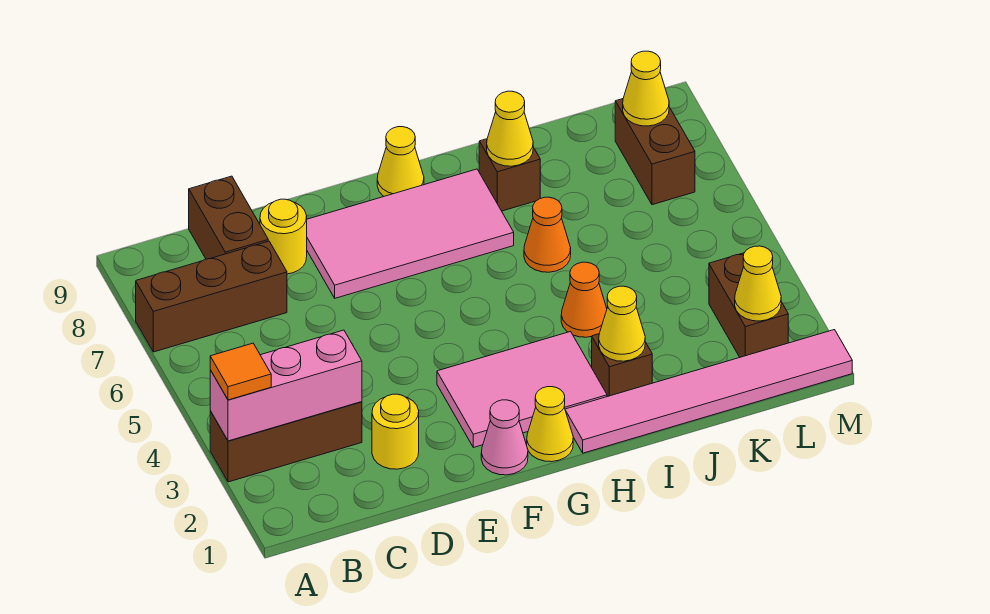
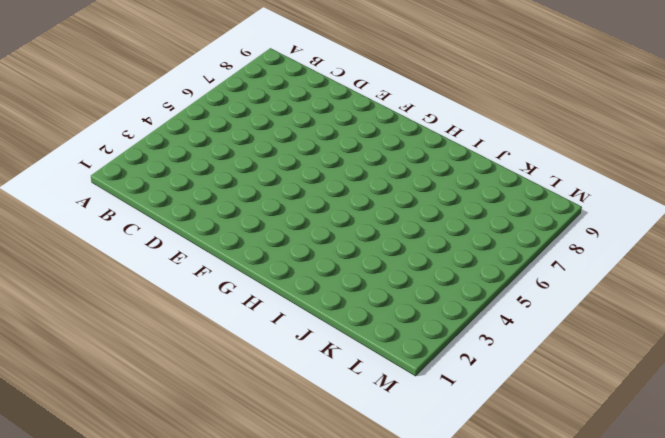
none -> brown 1x3 brick [210,402,362,482]
none -> brown 1x3 brick [136,241,287,352]
none -> brown 1x2 brick [189,176,268,259]

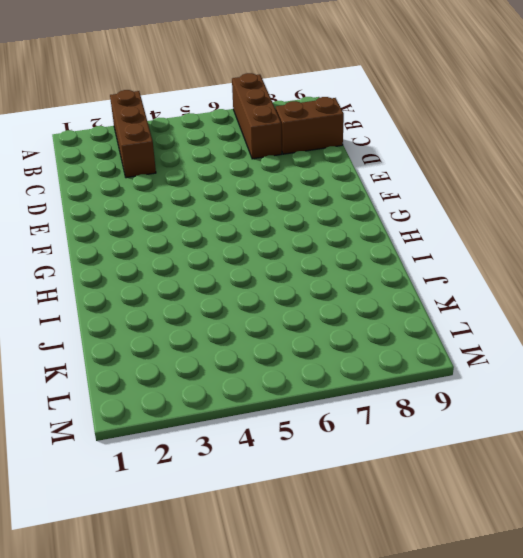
none -> yellow 1x1 round brick [372,394,419,469]
none -> yellow 1x1 round brick [260,199,307,274]
none -> pink 2x4 tile [307,169,514,298]

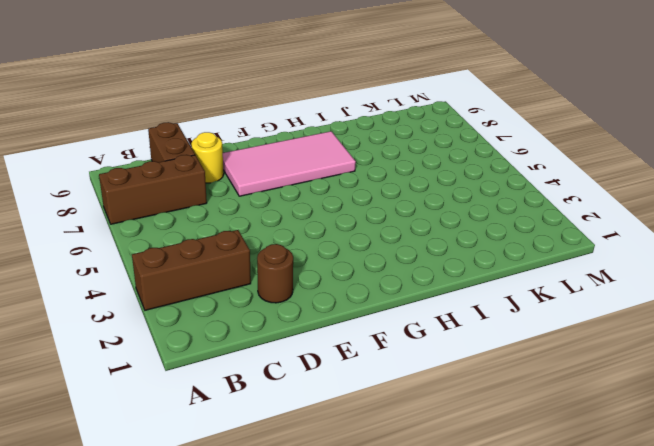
brown 1x1 round brick [257,244,293,303] -> yellow 1x1 round brick [372,394,419,469]
none -> pink 1x1 cone [481,400,528,475]
none -> pink 2x3 tile [437,332,607,447]
none -> yellow 1x1 cone [527,387,573,462]

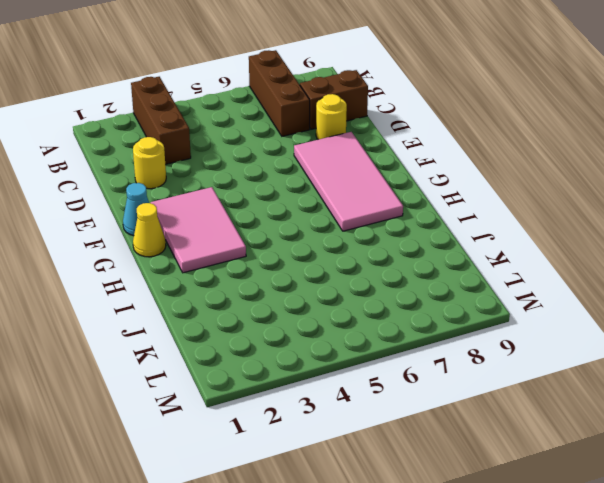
cyan 1x1 cone [123,183,149,236] -> pink 1x1 cone [481,400,528,475]
none -> yellow 1x1 cone [377,127,424,196]
none -> pink 1x6 tile [565,330,852,453]
none -> brown 1x1 brick [592,334,652,397]

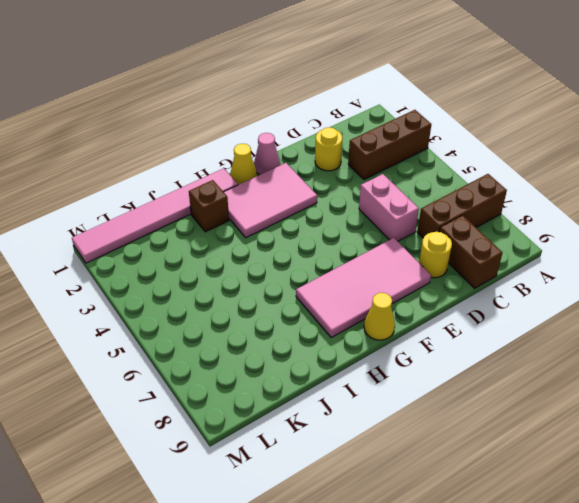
pink 1x2 brick [359,174,419,241] -> none
none -> orange 1x1 cone [561,262,607,337]
none -> orange 1x1 cone [524,197,571,272]
none -> brown 1x1 brick [479,139,540,211]

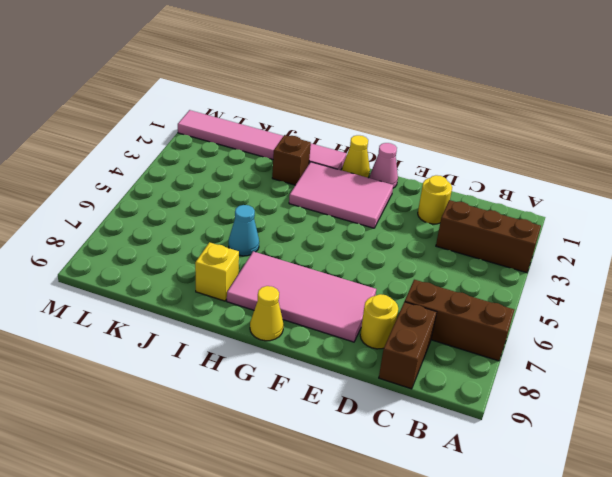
cyan 1x1 cone [229,205,259,256] -> orange 1x1 cone [524,197,571,272]
yellow 1x1 brick [195,242,239,301] -> brown 1x1 brick [479,139,540,211]
none -> orange 1x1 cone [561,262,607,337]
none -> brown 1x2 brick [709,253,788,357]
none -> brown 1x2 brick [615,99,695,205]

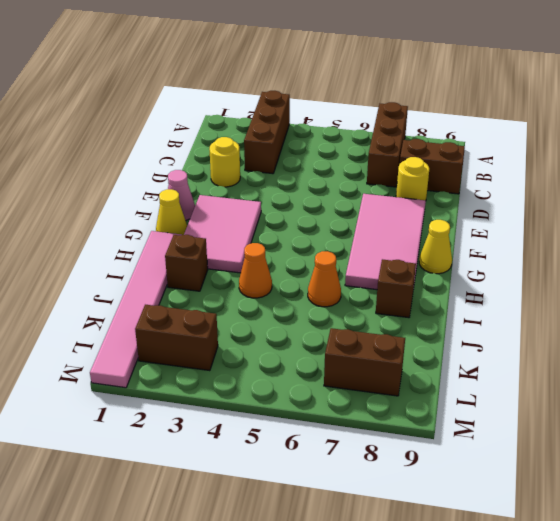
none -> pink 1x3 brick [210,330,362,441]
none -> yellow 1x1 cone [599,286,645,361]
none -> yellow 1x1 cone [487,91,533,166]

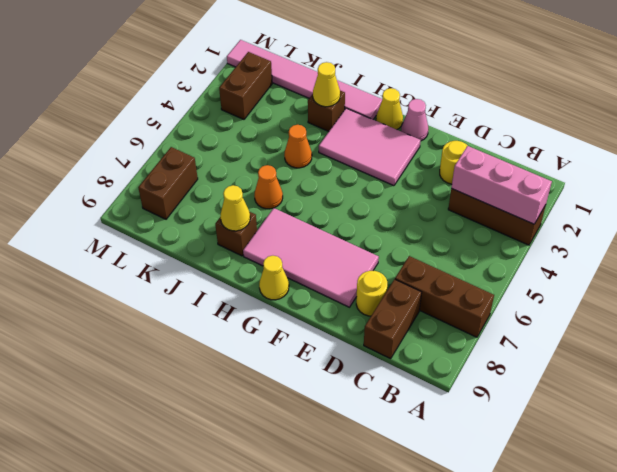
none -> yellow 1x1 cone [735,246,781,321]
none -> yellow 1x1 cone [623,51,669,126]
none -> orange 1x1 tile [210,343,271,400]

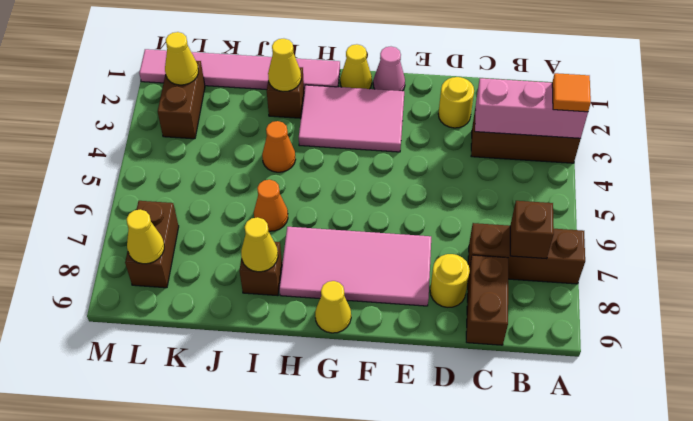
brown 1x1 brick [510,201,554,259] -> none

